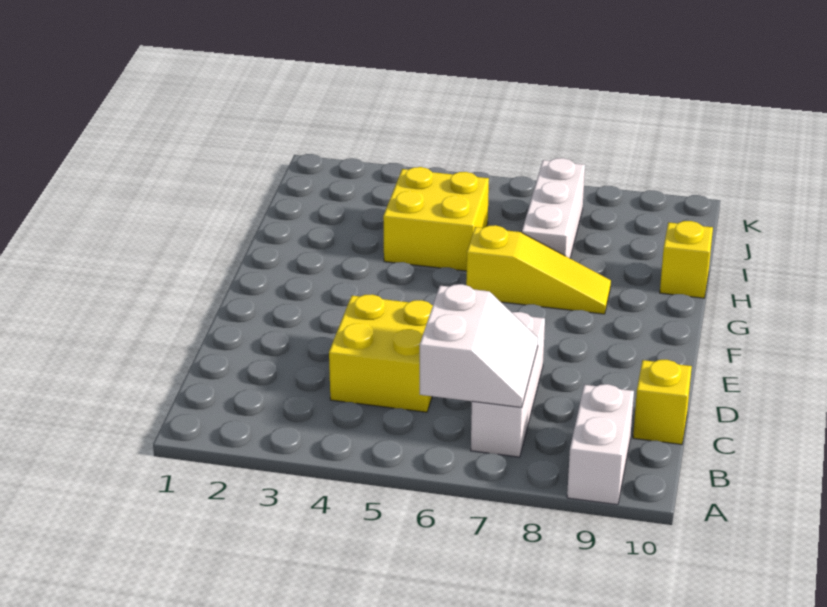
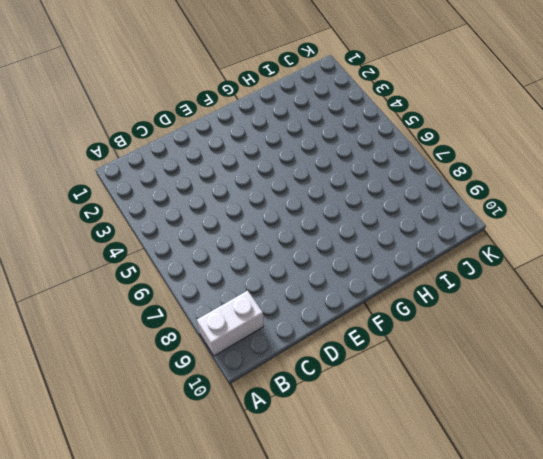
none -> white 1x3 brick [471,312,545,457]
none -> yellow 2x2 brick [329,294,433,412]

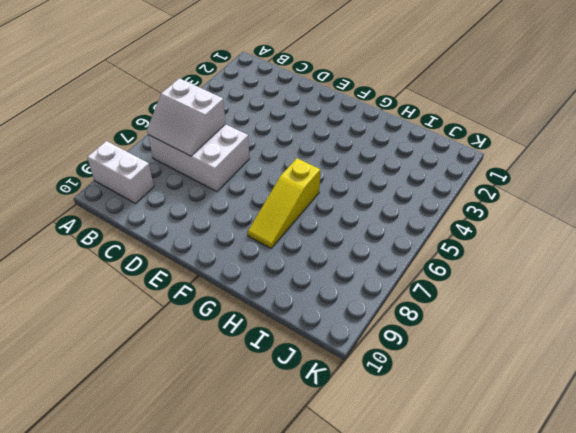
white 2x3 brick [148,124,250,192] -> white 1x3 brick [471,312,545,457]
none -> yellow 2x2 brick [329,294,433,412]
none -> yellow 1x1 brick [633,360,692,445]

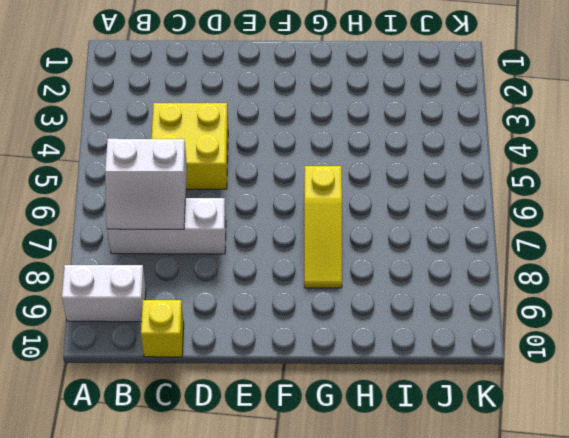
none -> yellow 2x2 brick [383,167,489,271]
none -> white 1x3 brick [522,158,585,258]

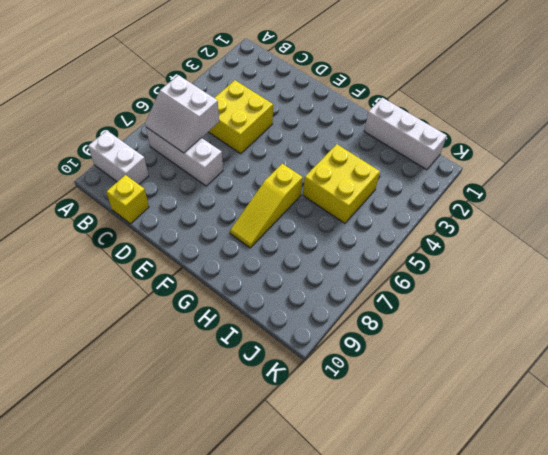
white 1x3 brick [364,98,447,170] -> white 1x3 brick moved to [522,158,585,258]
none -> yellow 1x1 brick [660,221,713,298]

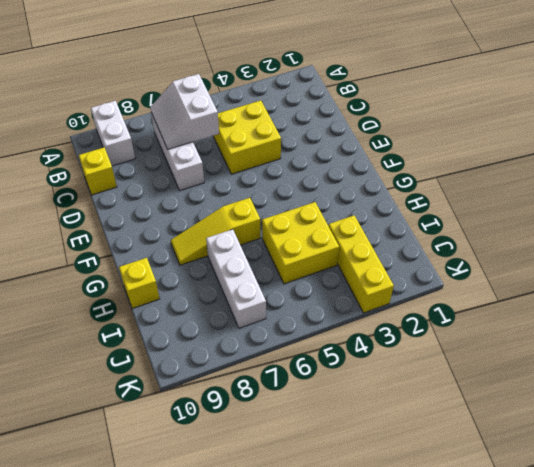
yellow 1x3 brick [329,216,394,313] -> none

